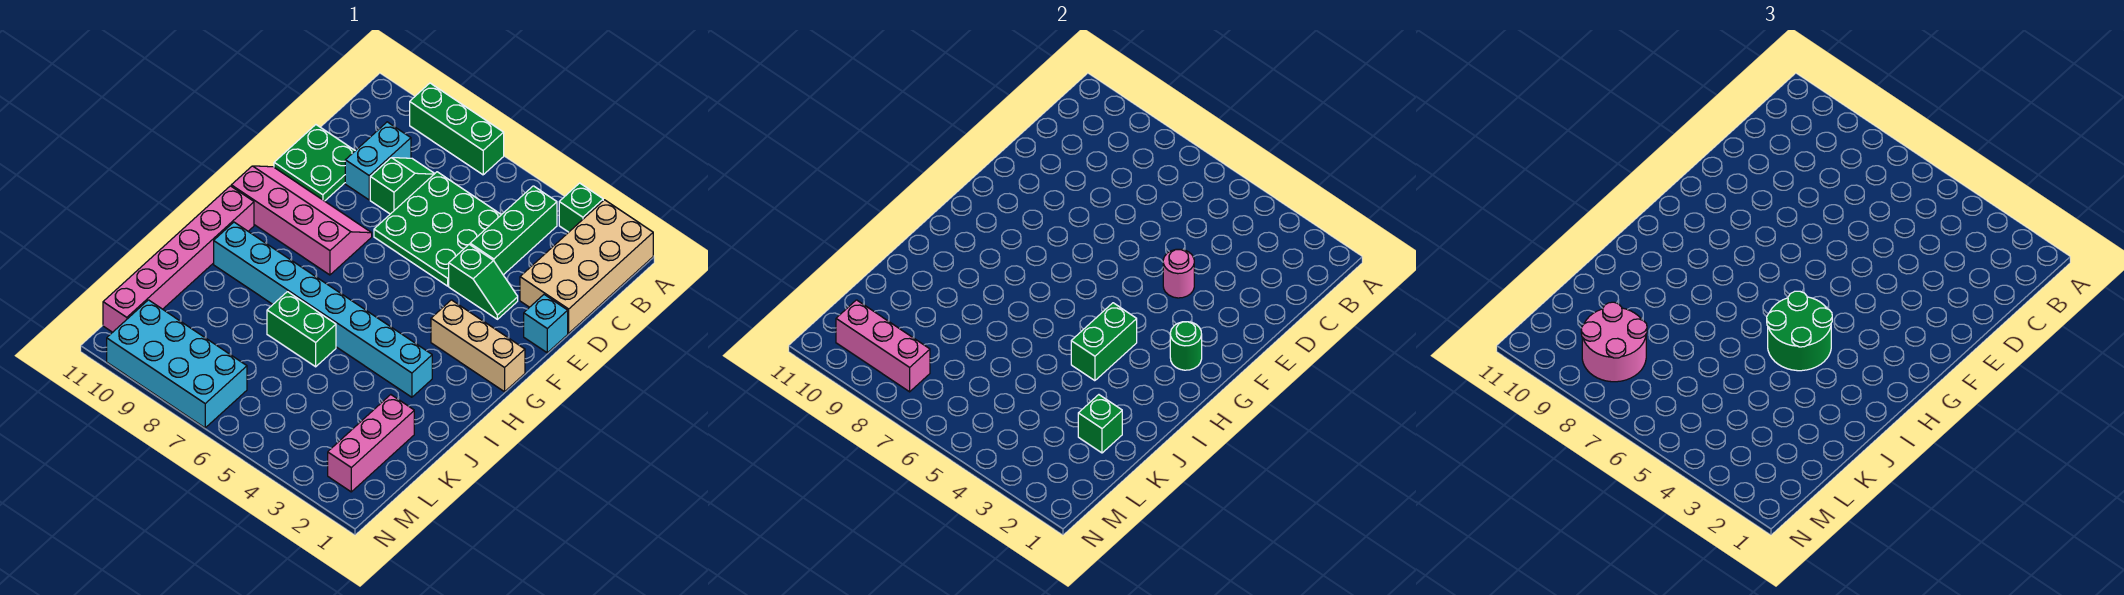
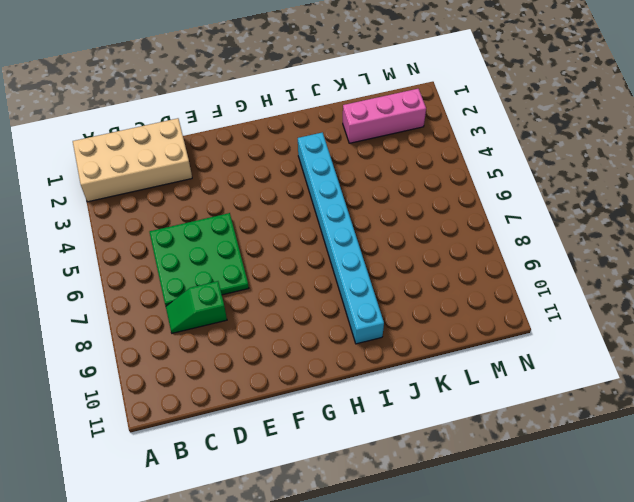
none -> green 1x1 brick [559,183,603,232]
none -> green 1x3 brick [410,83,504,175]
none -> green 1x3 brick [470,186,557,275]

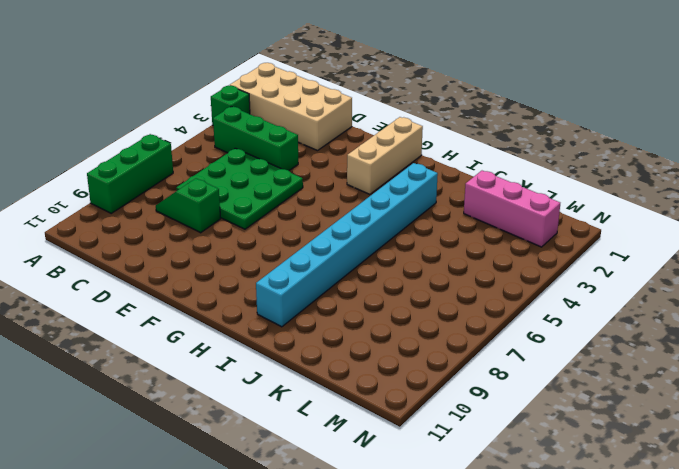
none -> cyan 1x2 brick [345,122,411,200]
none -> green 2x2 plate [274,125,355,201]
none -> cyan 1x1 brick [524,295,568,353]

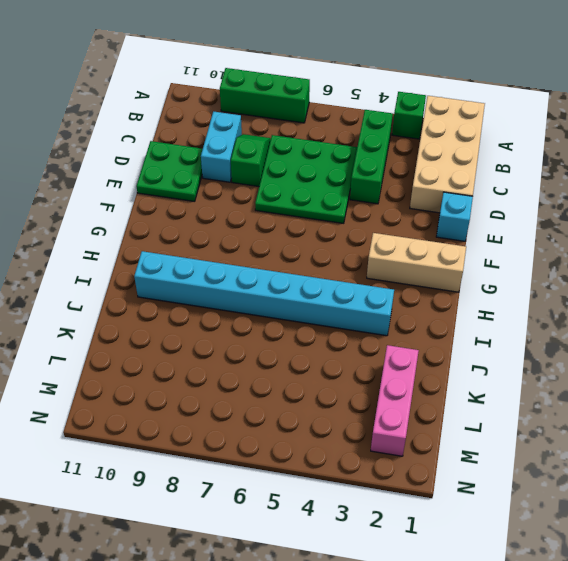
none -> green 1x2 slope [449,244,518,319]
none -> pink 2x4 slope [231,166,372,275]
none -> pink 1x6 brick [103,186,254,332]

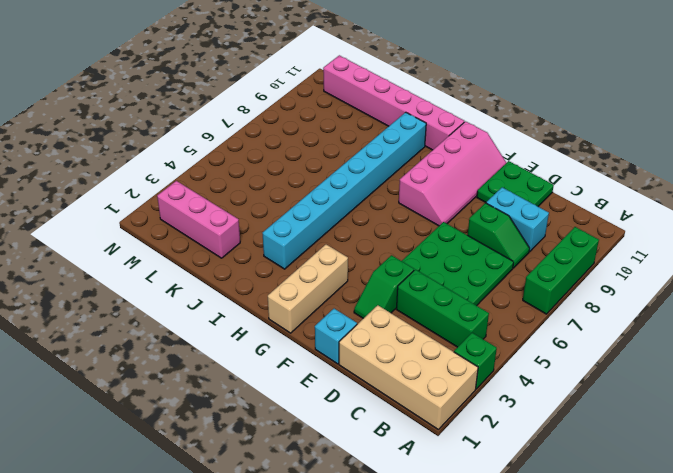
none -> green 1x2 brick [267,292,336,367]
none -> cyan 2x4 brick [107,300,247,428]
none -> pink 1x1 round brick [1163,249,1194,298]

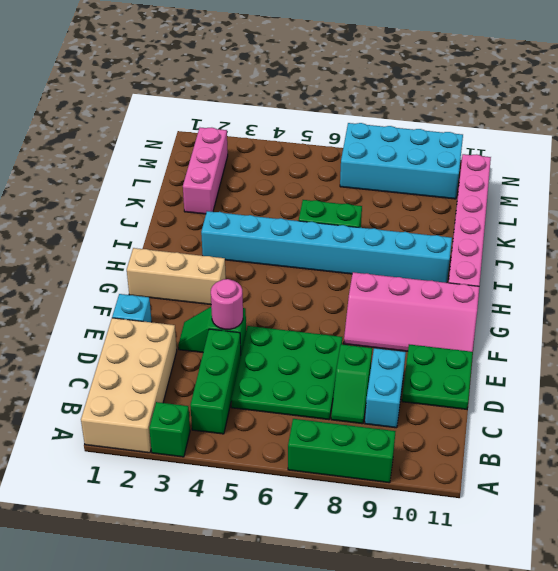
none -> green 1x1 round brick [1170,322,1202,370]
none -> green 1x2 brick [1071,303,1137,381]
none -> green 1x1 brick [1078,395,1122,453]

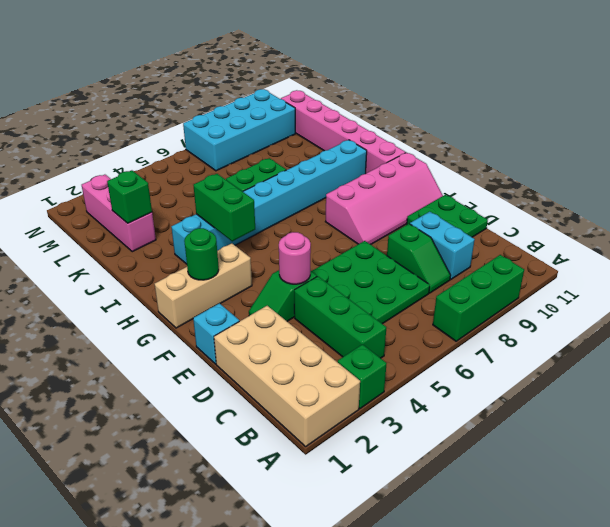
none -> pink 1x3 brick [836,300,930,392]
none -> green 2x2 round brick [1767,291,1832,371]
none -> pink 2x2 round brick [1581,302,1647,382]

